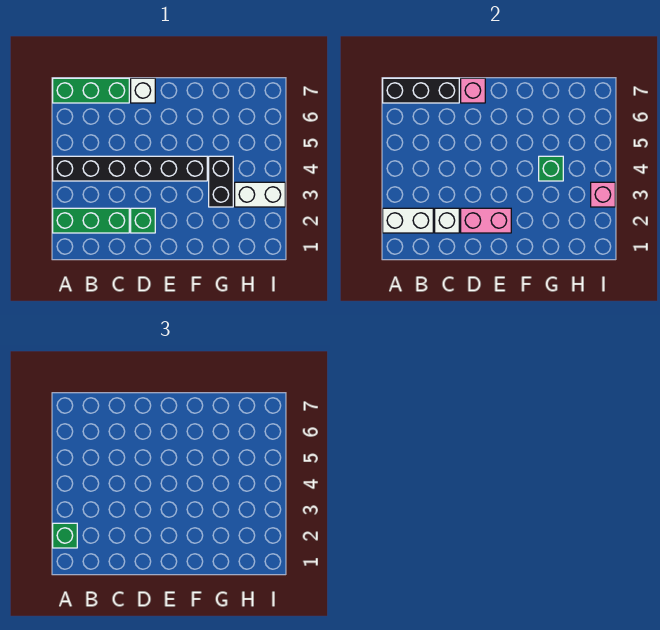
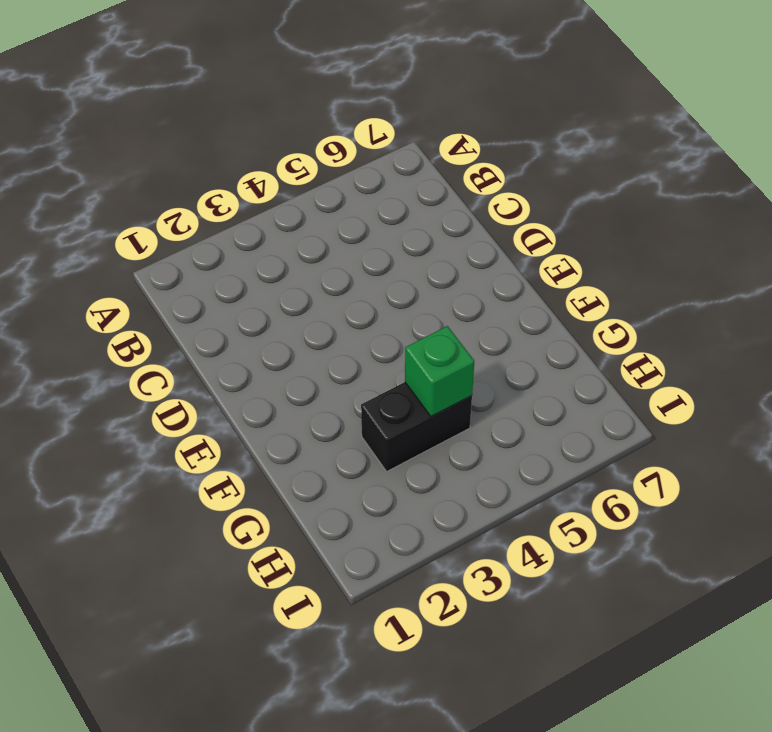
none -> green 1x3 brick [53,208,129,233]
none -> black 1x6 brick [53,156,207,181]
none -> green 1x3 brick [53,78,129,103]

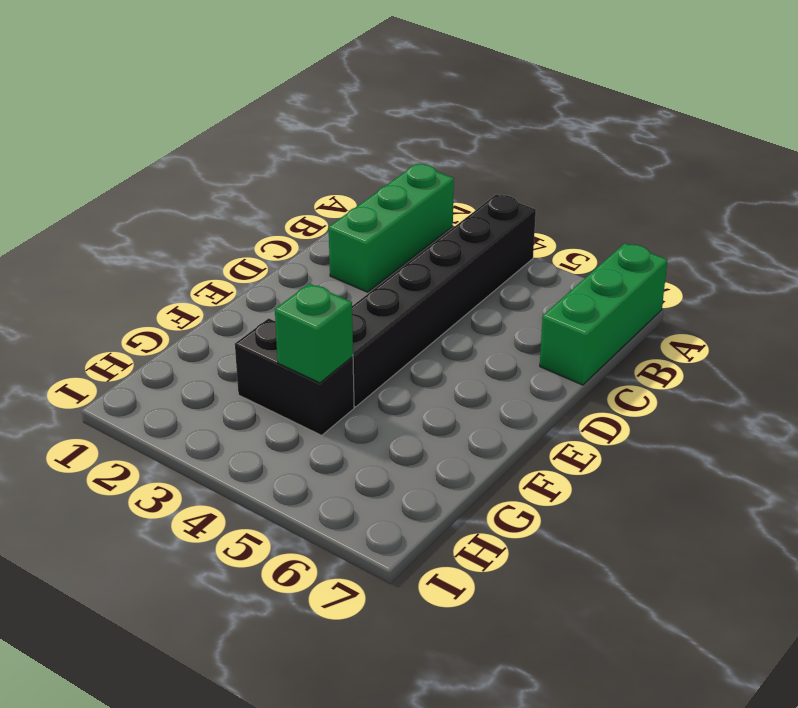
none -> green 1x1 brick [131,208,155,233]
none -> white 1x1 brick [131,78,155,103]
none -> white 1x2 brick [235,182,285,207]

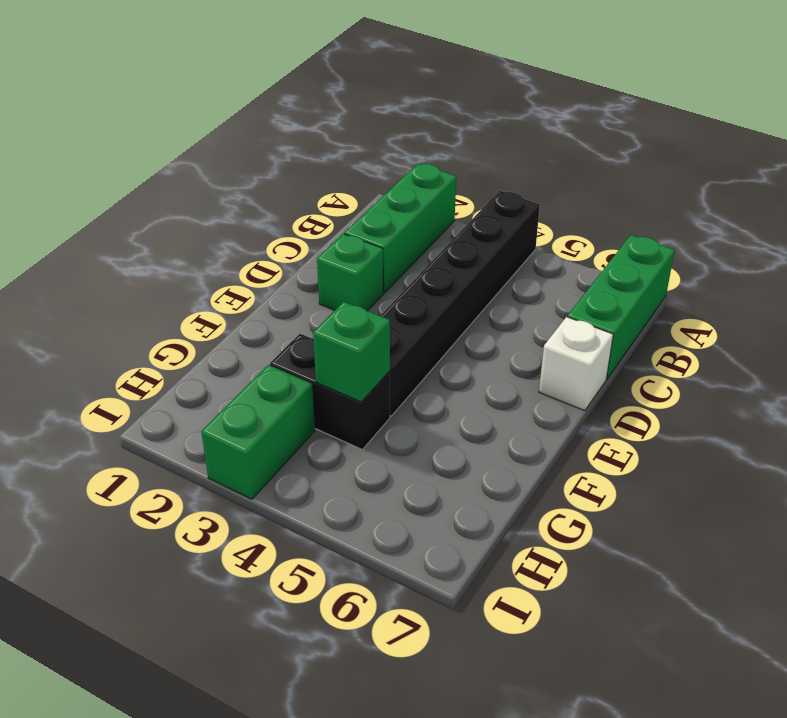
green 1x2 brick [201,365,315,499] -> white 1x2 brick [235,182,285,207]
none -> white 1x2 brick [383,208,433,233]
none -> black 1x3 brick [383,78,459,103]
none -> white 1x1 brick [435,208,459,233]

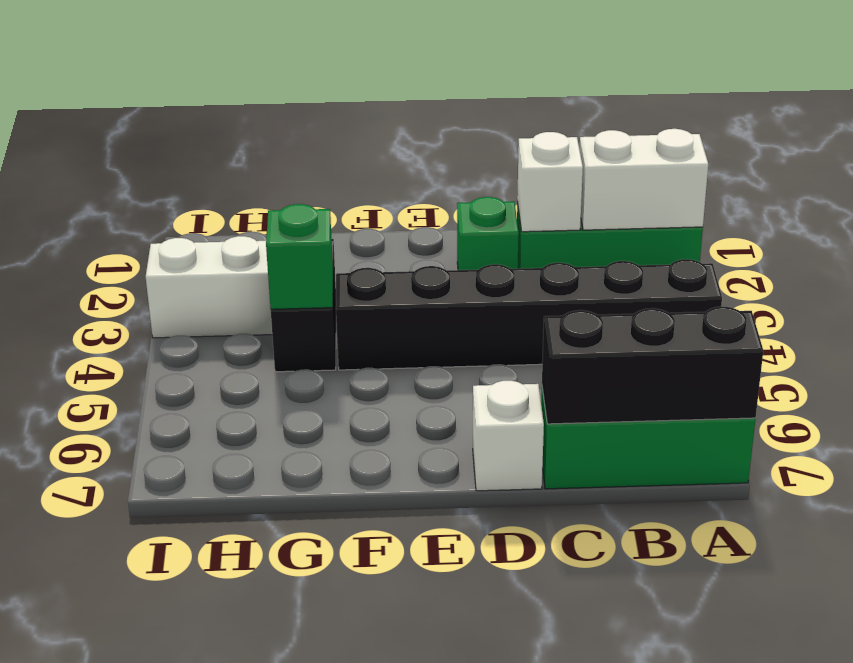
none -> pink 1x2 brick [461,208,511,233]
none -> pink 1x1 brick [461,78,485,103]
none -> pink 1x1 brick [591,182,615,207]

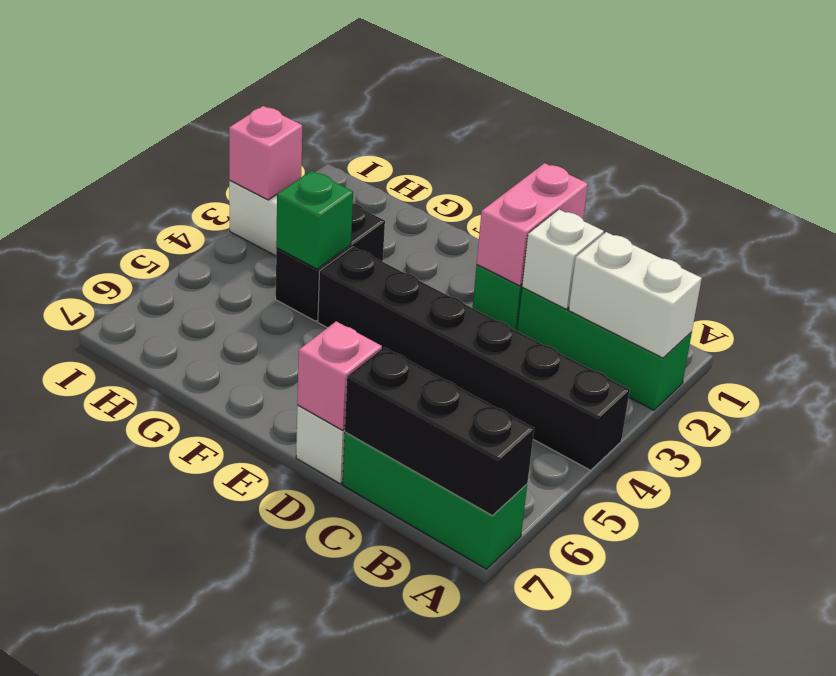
pink 1x2 brick [477,163,588,286] -> pink 1x2 brick turned to [461,208,511,233]
none -> green 1x1 brick [53,523,77,548]

